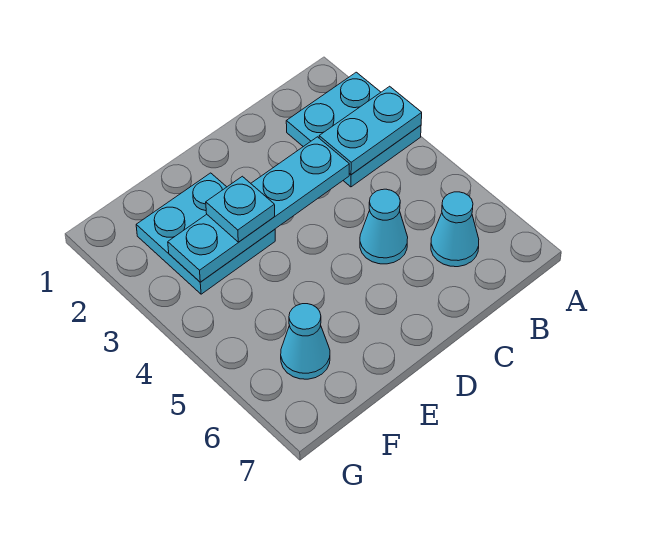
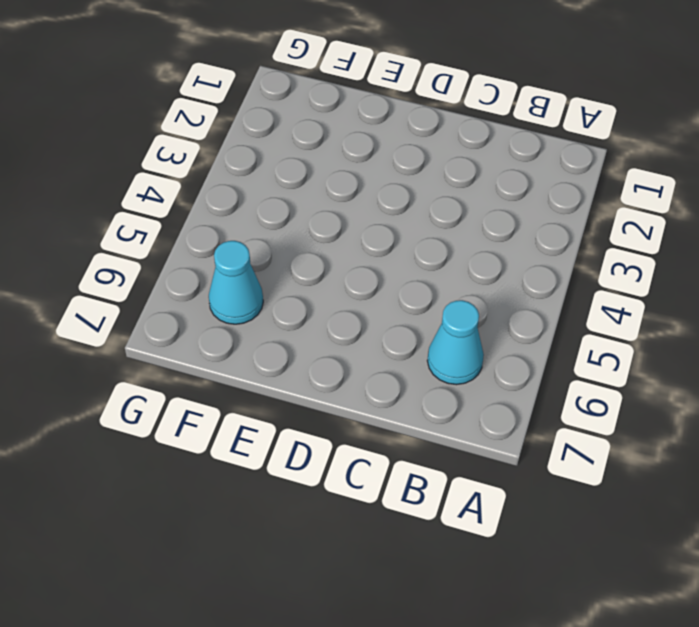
none -> cyan 2x2 plate [286,72,421,187]
none -> cyan 1x1 cone [360,189,408,264]

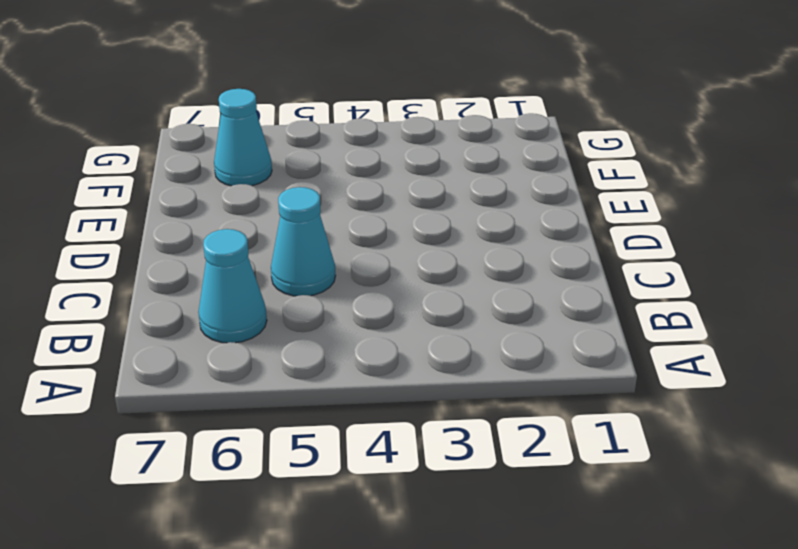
none -> cyan 2x2 plate [286,72,421,187]
none -> cyan 2x2 plate [136,173,275,294]

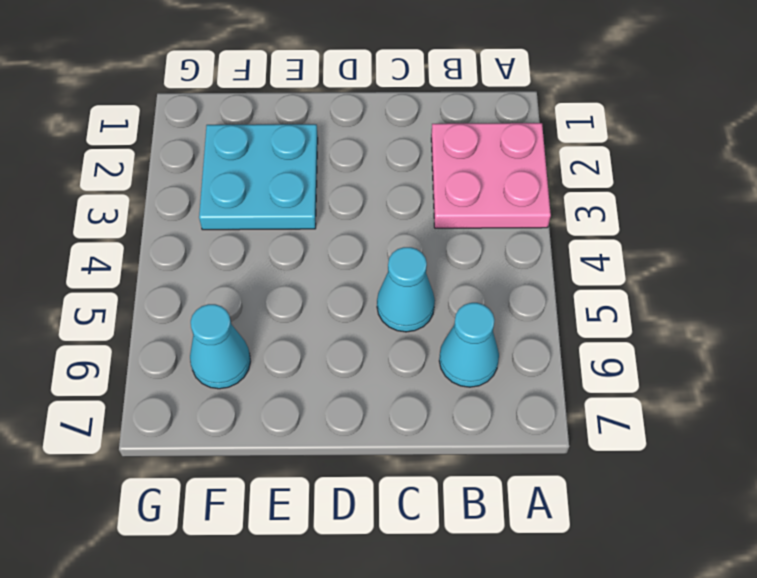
pink 2x2 plate [431,123,551,228] -> cyan 2x2 plate [286,72,421,187]
none -> cyan 1x2 plate [319,86,422,174]
none -> cyan 1x4 plate [168,137,349,282]

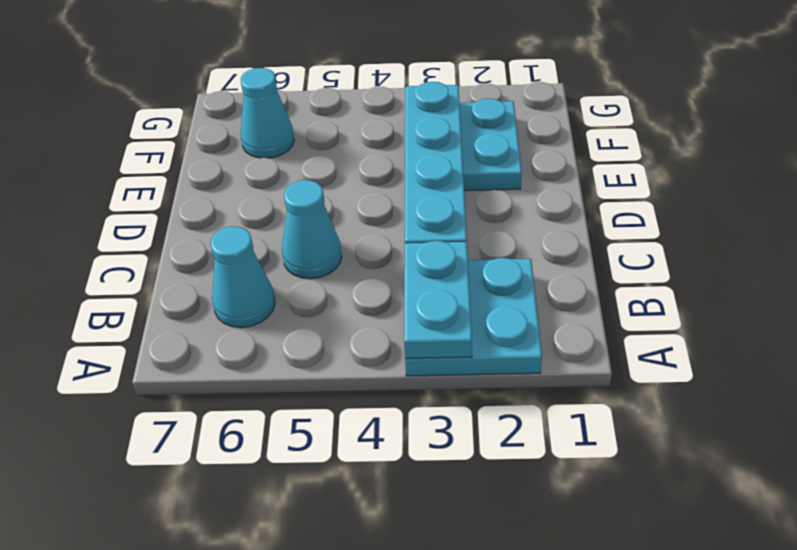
none -> cyan 1x1 plate [206,176,275,242]

